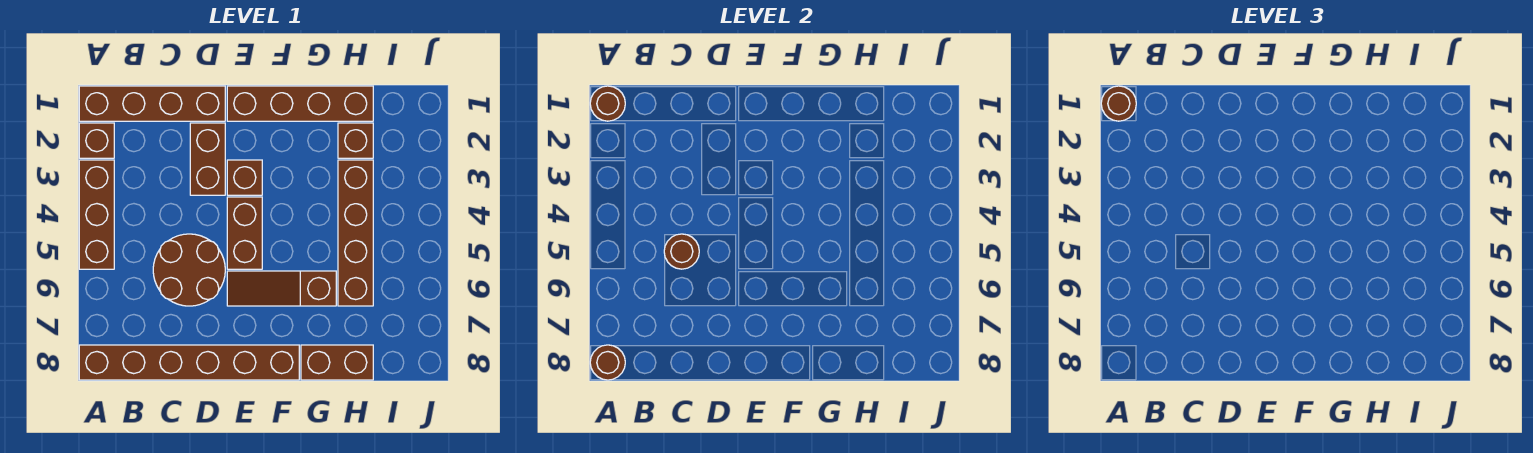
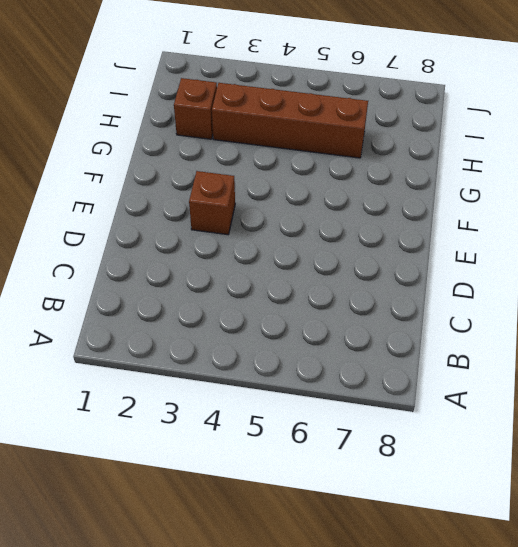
none -> brown 1x4 brick [79,86,225,121]
none -> brown 1x1 brick [79,123,114,158]
none -> brown 1x3 brick [79,160,114,269]

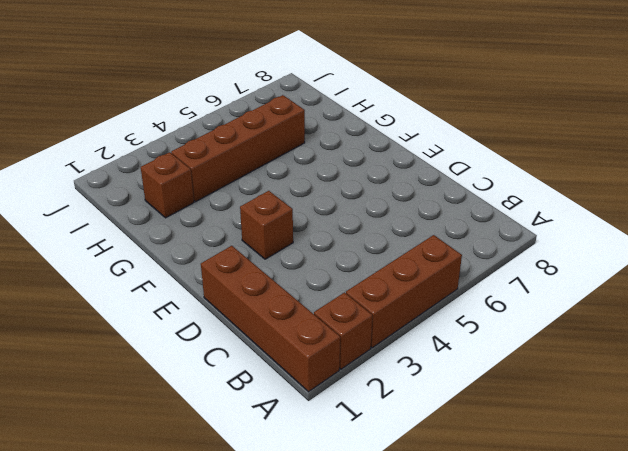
none -> brown 1x6 brick [79,345,299,380]
none -> brown 2x2 round brick [153,234,225,306]
none -> brown 1x2 brick [190,123,225,195]

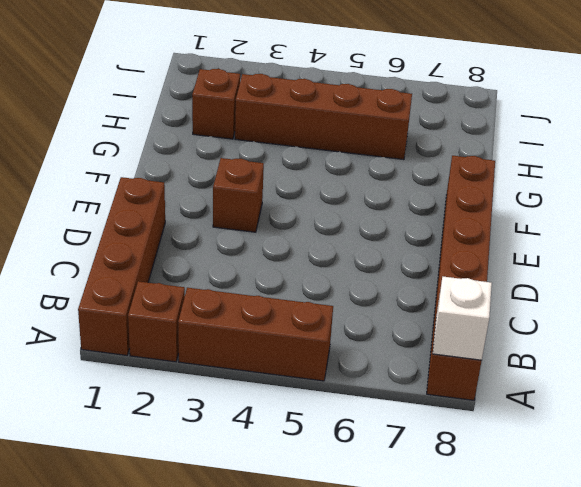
white 1x1 brick [433,277,492,360] -> brown 1x1 round brick [590,345,625,380]
none -> brown 2x2 round brick [153,234,225,306]
none -> brown 1x2 brick [190,123,225,195]
none -> brown 1x4 brick [227,86,373,121]

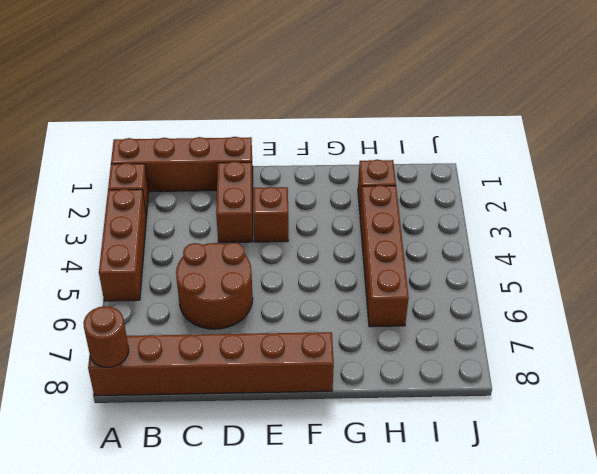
none -> brown 1x4 brick [227,86,373,121]
none -> brown 1x2 brick [227,197,262,269]
none -> brown 1x3 slope [227,271,336,306]

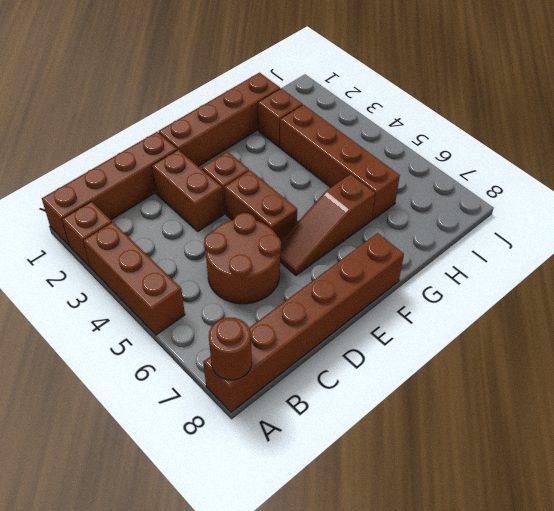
none -> brown 1x2 brick [301,345,373,380]
none -> brown 1x1 round brick [590,86,625,121]
none -> brown 1x1 round brick [664,234,699,269]

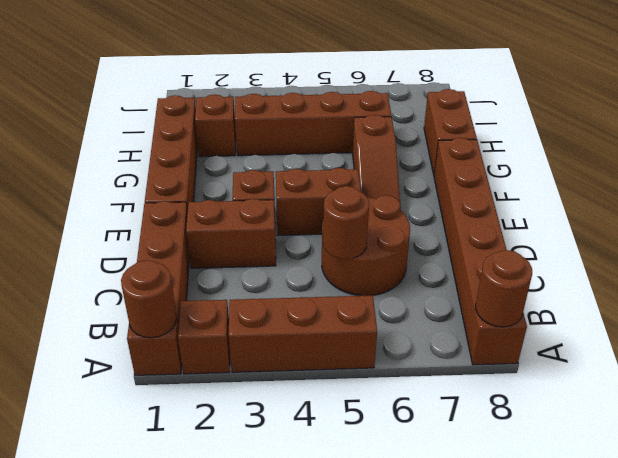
none -> brown 1x1 round brick [1101,86,1136,121]

